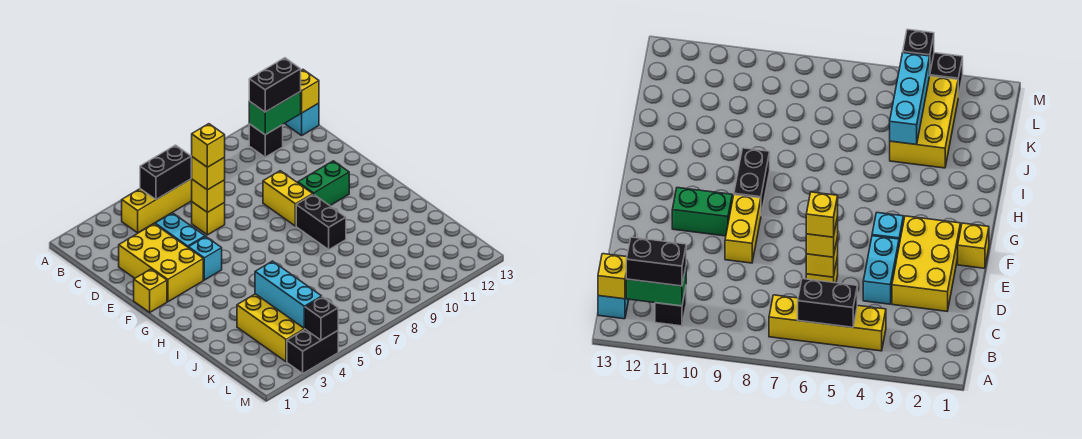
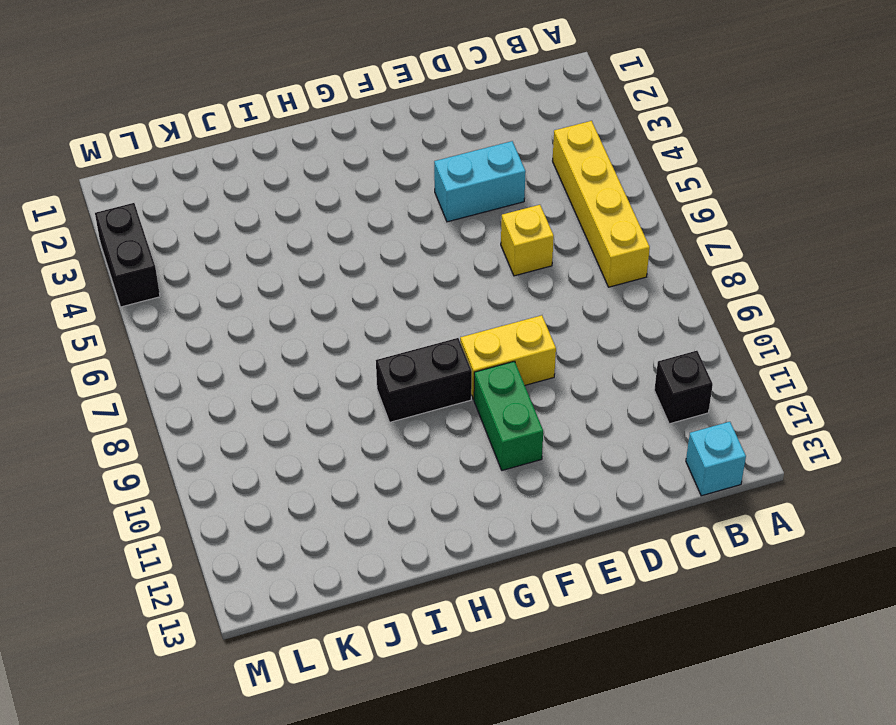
none -> yellow 2x3 brick [119,224,203,302]
none -> yellow 1x1 brick [134,269,167,312]
none -> cyan 1x1 brick [188,237,222,280]

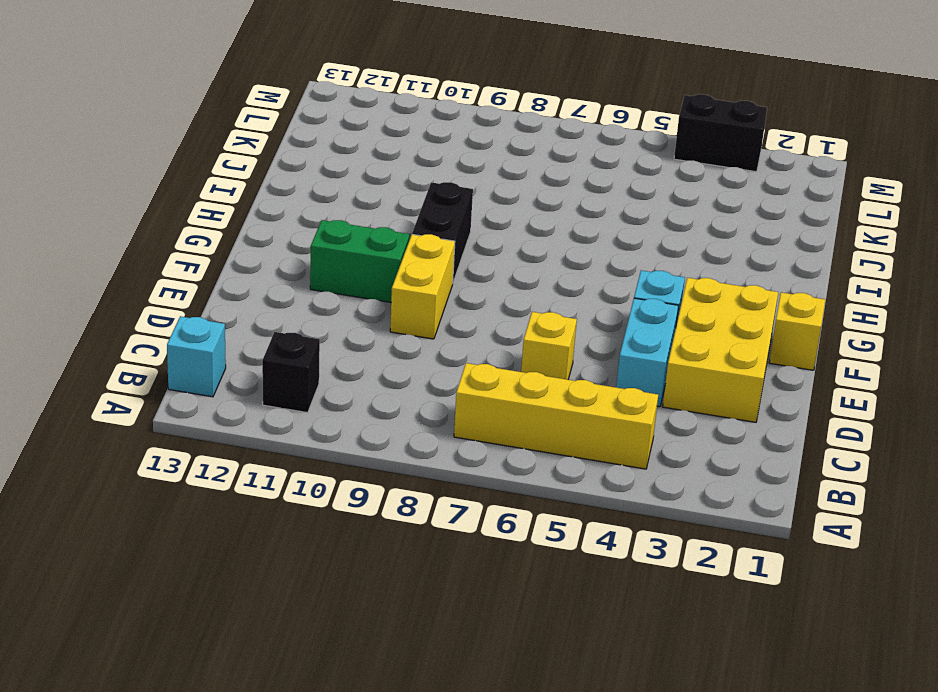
none -> yellow 2x3 brick [237,294,305,362]
none -> black 1x2 brick [140,145,191,199]
none -> green 1x2 brick [249,92,301,135]

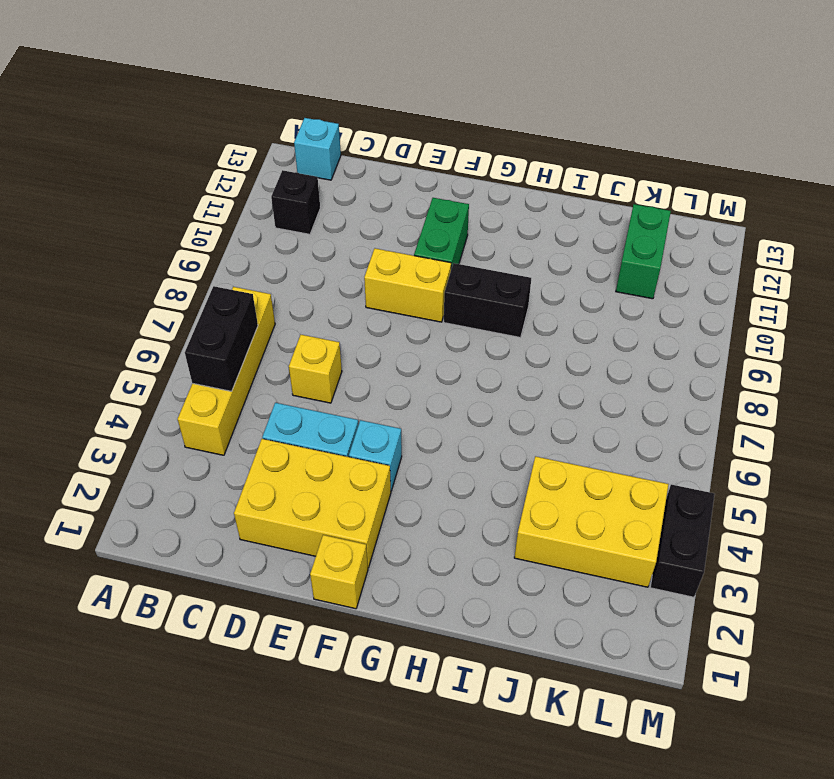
green 1x2 brick [616,204,671,299] -> green 1x2 brick moved to [249,92,301,135]
none -> yellow 1x1 brick [300,70,319,113]
none -> yellow 1x1 brick [192,179,225,212]
none -> cyan 1x3 brick [255,261,322,329]

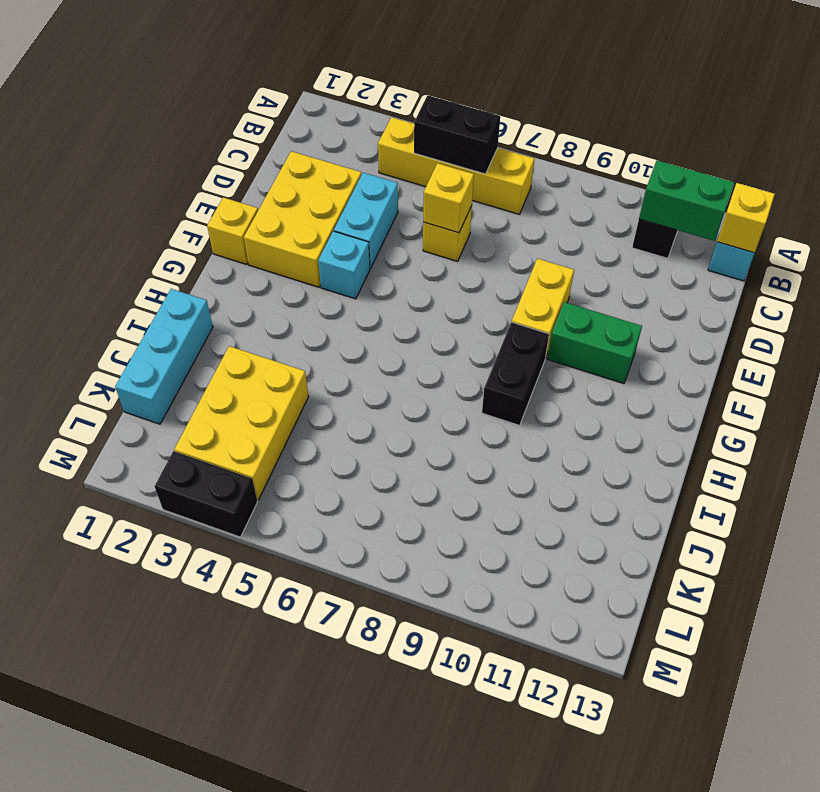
cyan 1x3 brick [115,289,213,424] -> cyan 1x3 brick moved to [255,261,322,329]
none -> black 1x1 brick [305,297,338,340]
none -> black 1x2 brick [249,58,301,112]
none -> yellow 1x1 brick [192,157,225,190]

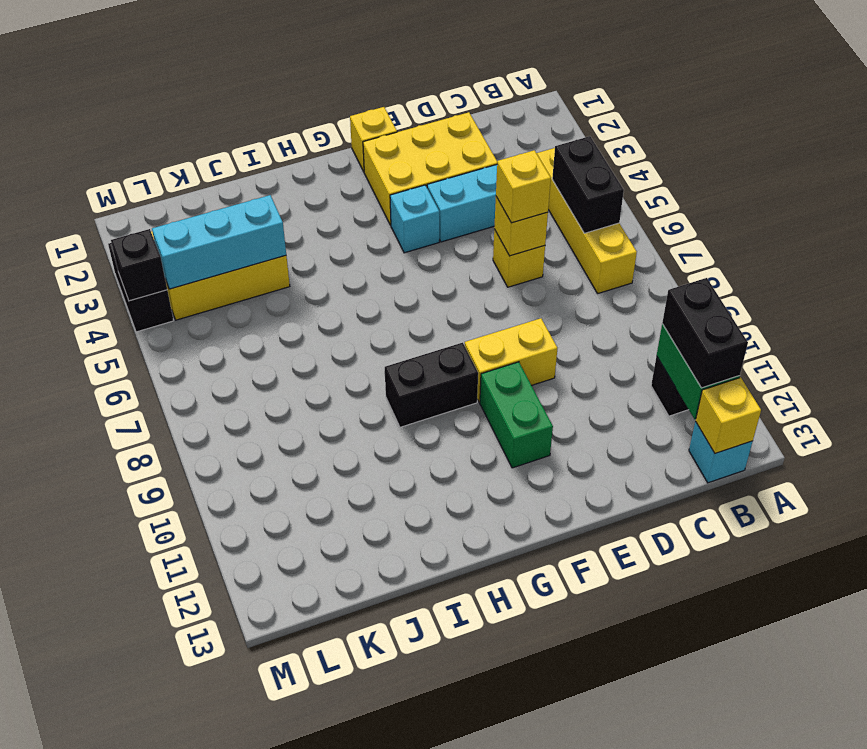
none -> yellow 1x1 brick [192,124,225,167]

